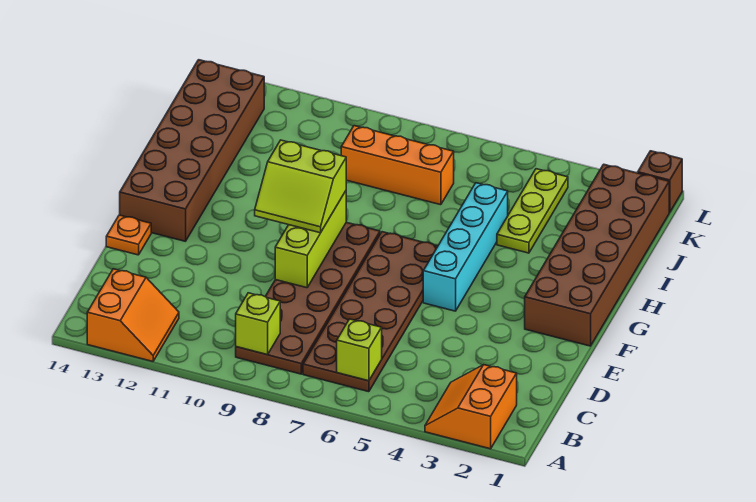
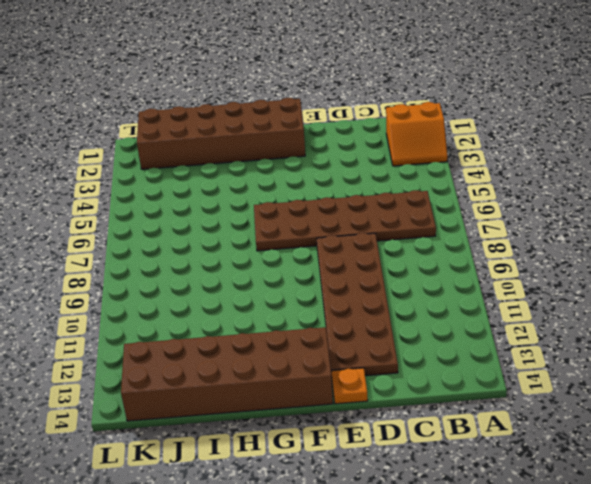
brown 2x6 plate [317,233,398,376] -> brown 2x6 plate turned to [236,222,380,374]
none -> orange 2x2 slope [87,269,179,361]
none -> cyan 1x4 brick [423,183,508,311]
none -> lime 1x3 plate [497,169,568,253]

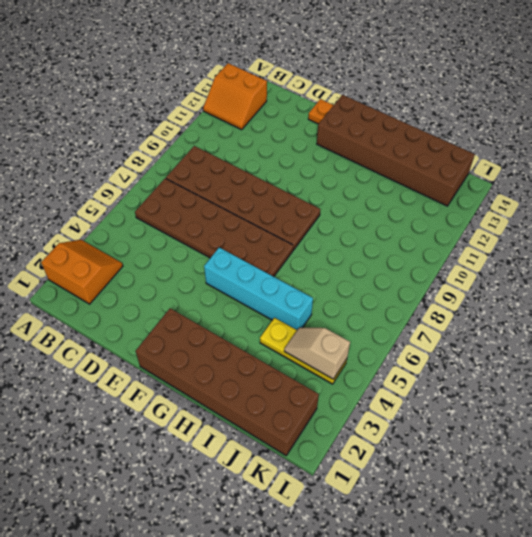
yellow 1x3 plate [260,318,347,384] -> lime 1x3 plate [497,169,568,253]
tan 1x2 slope [284,328,350,379] -> none
none -> orange 1x3 brick [341,126,454,205]
none -> brown 1x1 brick [638,151,682,212]
none -> lime 1x1 brick [337,319,382,381]

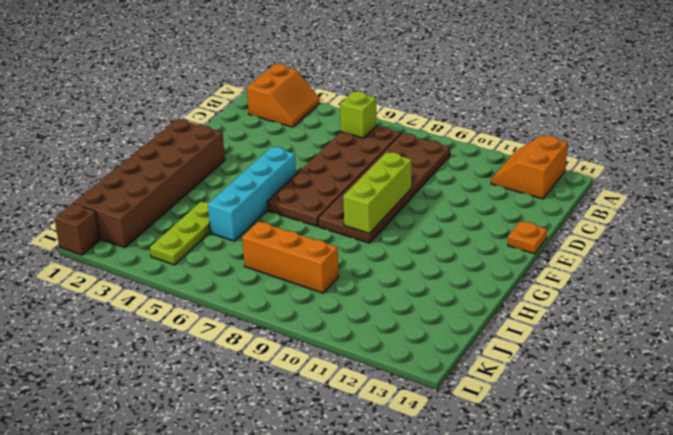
none -> brown 2x6 brick [120,60,264,241]
none -> lime 1x1 brick [236,293,280,355]
none -> lime 2x2 slope [255,140,346,233]

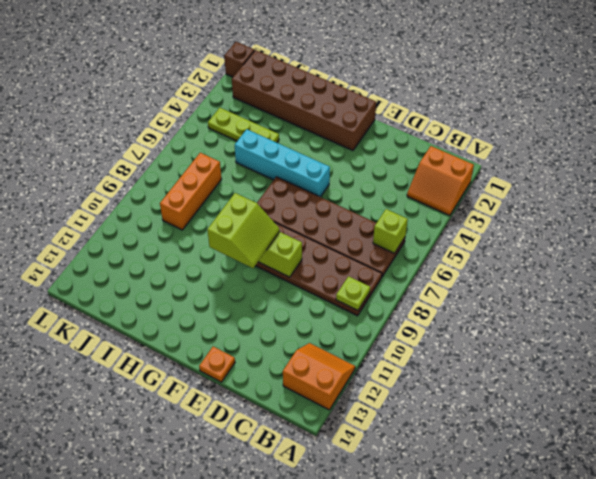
lime 1x1 plate [336,276,370,310] -> lime 1x1 brick [236,293,280,355]
none -> brown 2x6 brick [120,60,264,241]

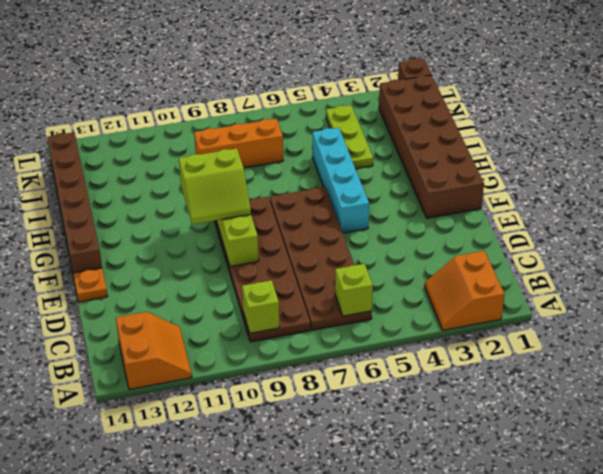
brown 1x6 brick [47,132,102,273] -> brown 2x6 brick [120,60,264,241]

